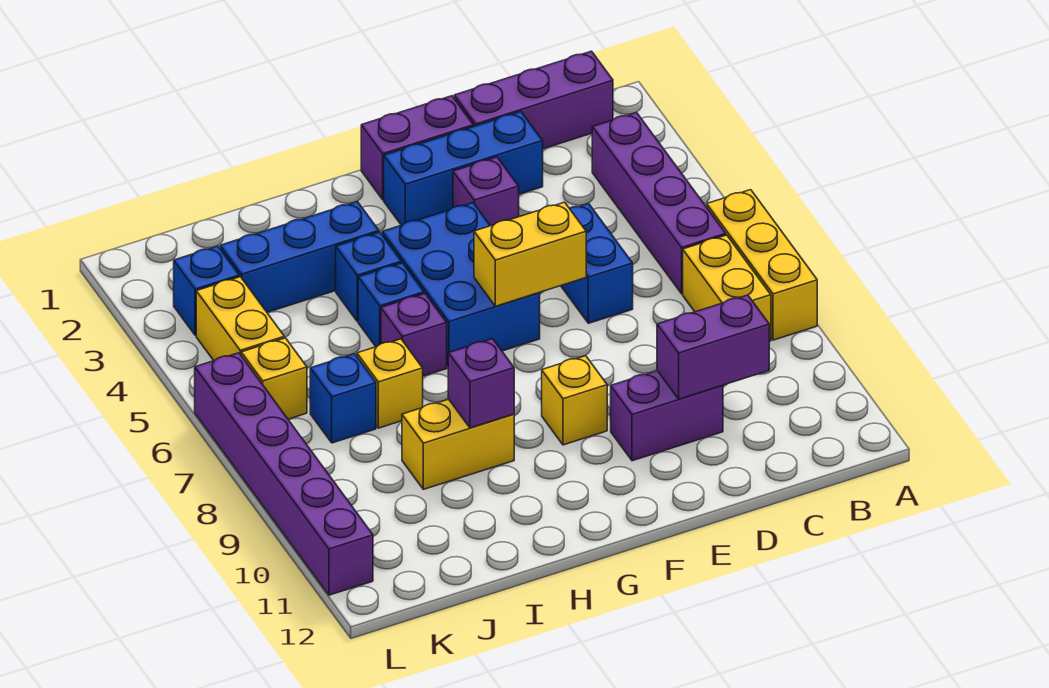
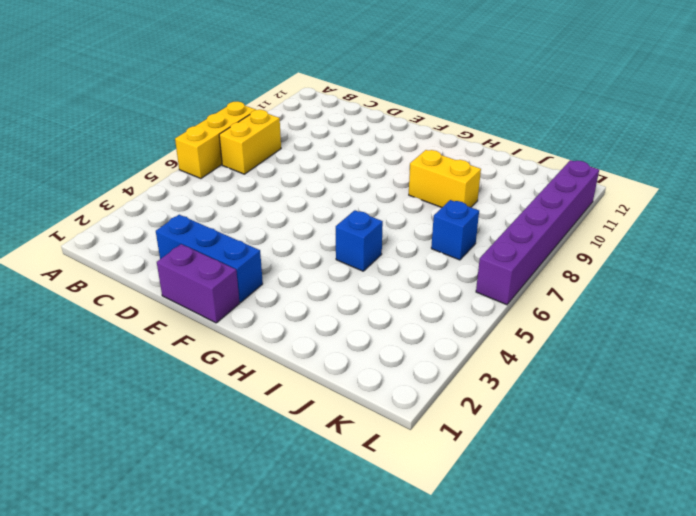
none -> purple 1x3 brick [454,51,613,149]
none -> purple 1x4 brick [592,113,726,294]
none -> blue 1x2 brick [561,203,633,323]

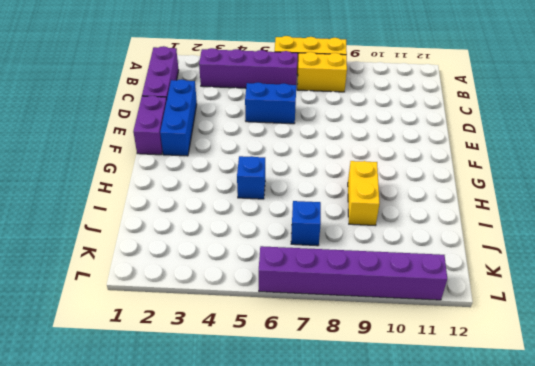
none -> purple 1x2 brick [611,371,723,461]
none -> purple 1x1 brick [453,157,519,226]
none -> blue 2x3 brick [382,203,540,366]

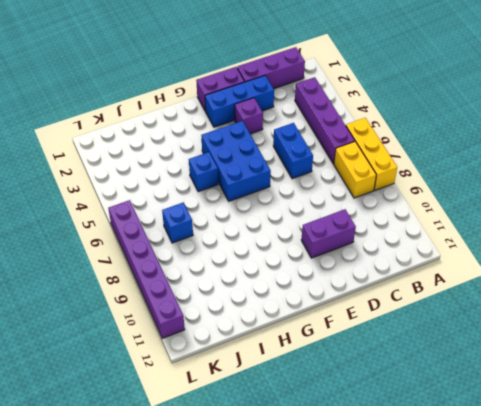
none -> yellow 1x1 brick [542,356,607,445]
none -> blue 1x3 brick [220,201,379,312]
none -> blue 1x1 brick [336,232,402,321]

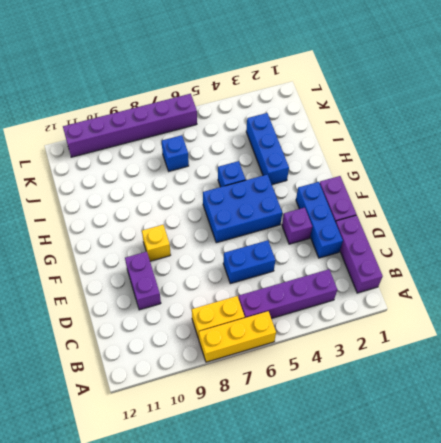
none -> blue 1x1 brick [336,232,402,321]
none -> purple 1x1 brick [381,294,447,376]
none -> yellow 1x2 brick [402,399,514,489]

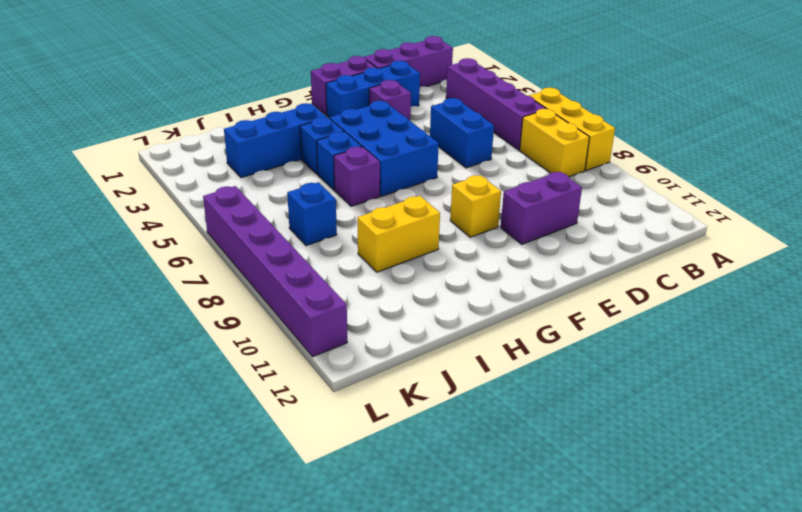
none -> yellow 1x1 brick [357,339,423,428]
none -> blue 1x1 brick [174,246,239,335]
none -> yellow 1x2 brick [196,277,284,361]

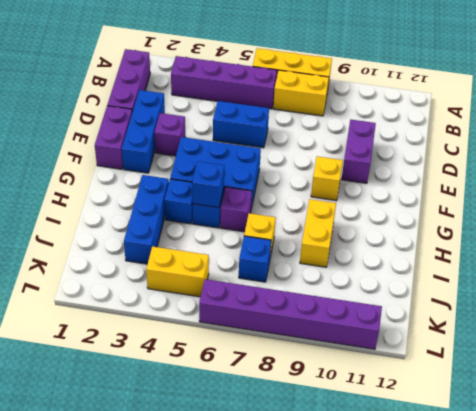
blue 1x1 brick [192,161,224,207] -> blue 1x1 brick moved to [174,246,239,335]
none -> yellow 1x1 brick [241,338,307,419]
none -> purple 1x2 brick [657,295,769,399]
none -> yellow 1x2 brick [474,202,586,306]

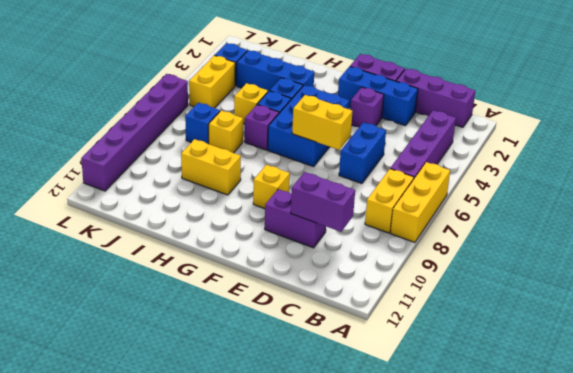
yellow 1x1 brick [234,83,268,124] -> yellow 1x1 brick moved to [241,338,307,419]
none -> purple 1x1 brick [448,339,514,428]

